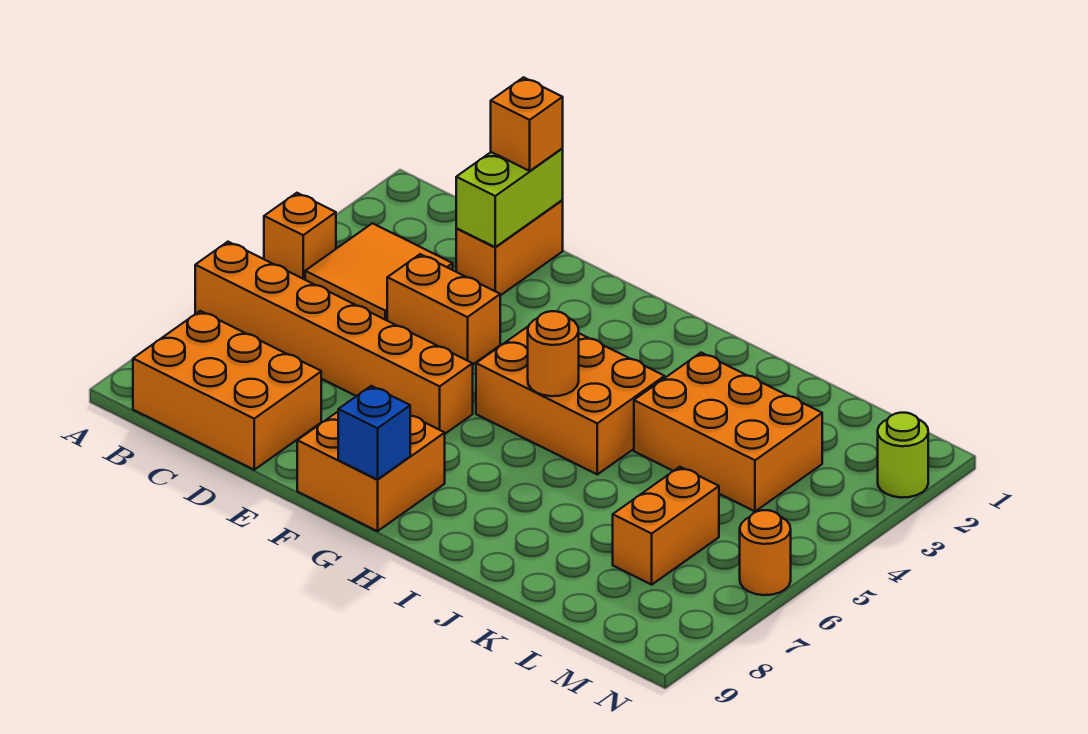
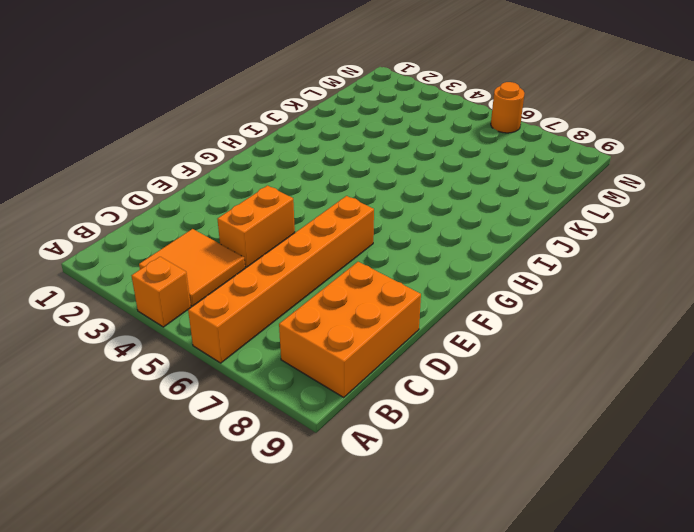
none -> orange 1x2 brick [456,201,563,295]
none -> orange 2x2 brick [297,412,445,531]
none -> orange 2x3 brick [476,326,665,474]

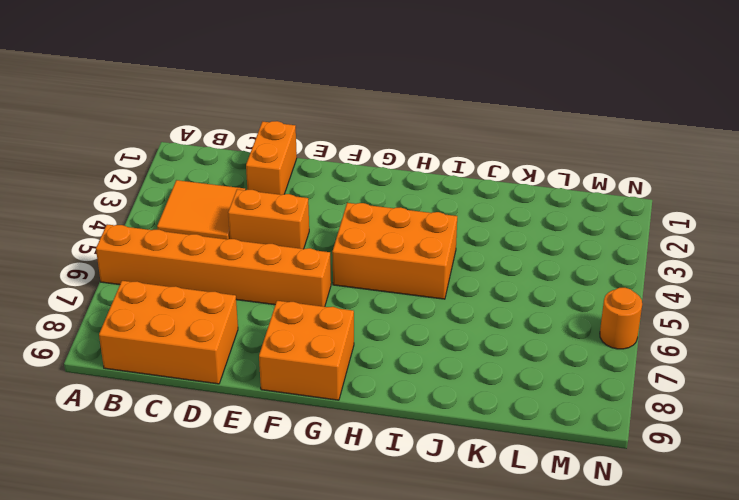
none -> orange 1x1 brick [264,193,336,280]
none -> orange 2x3 brick [634,353,822,511]
none -> orange 1x2 brick [613,467,719,585]

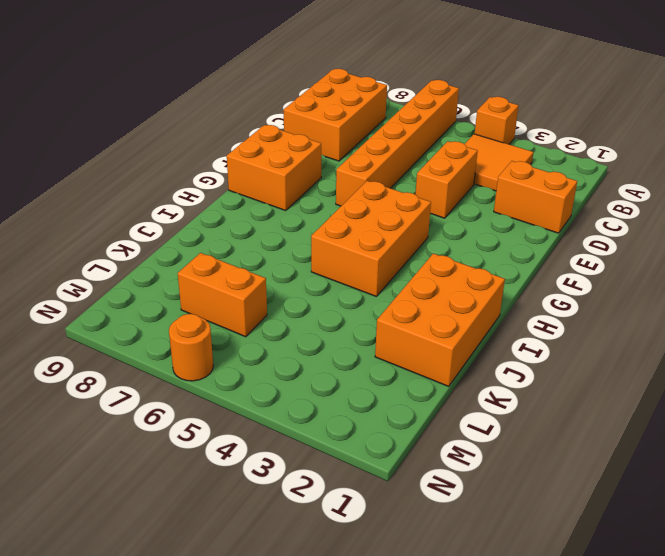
orange 2x3 brick [375,254,505,386] -> orange 2x3 brick moved to [634,353,822,511]
none -> lime 1x1 round brick [878,413,928,498]
none -> lime 1x2 brick [456,149,563,247]
none -> blue 1x1 brick [338,386,410,479]

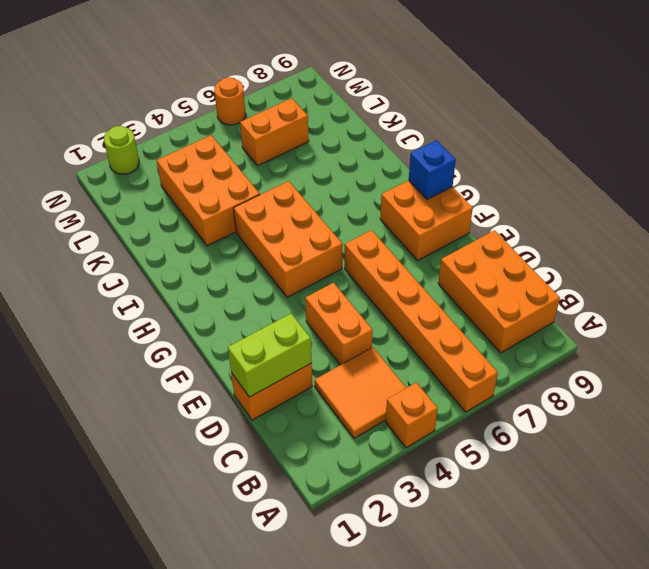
none -> orange 1x1 round brick [528,311,579,396]
none -> orange 1x1 brick [491,77,563,171]

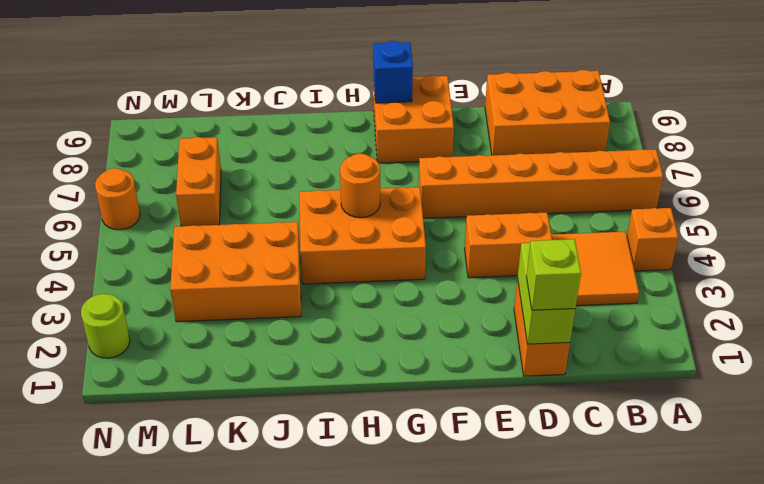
lime 1x1 brick [527,239,581,310] -> orange 1x1 brick [491,77,563,171]

